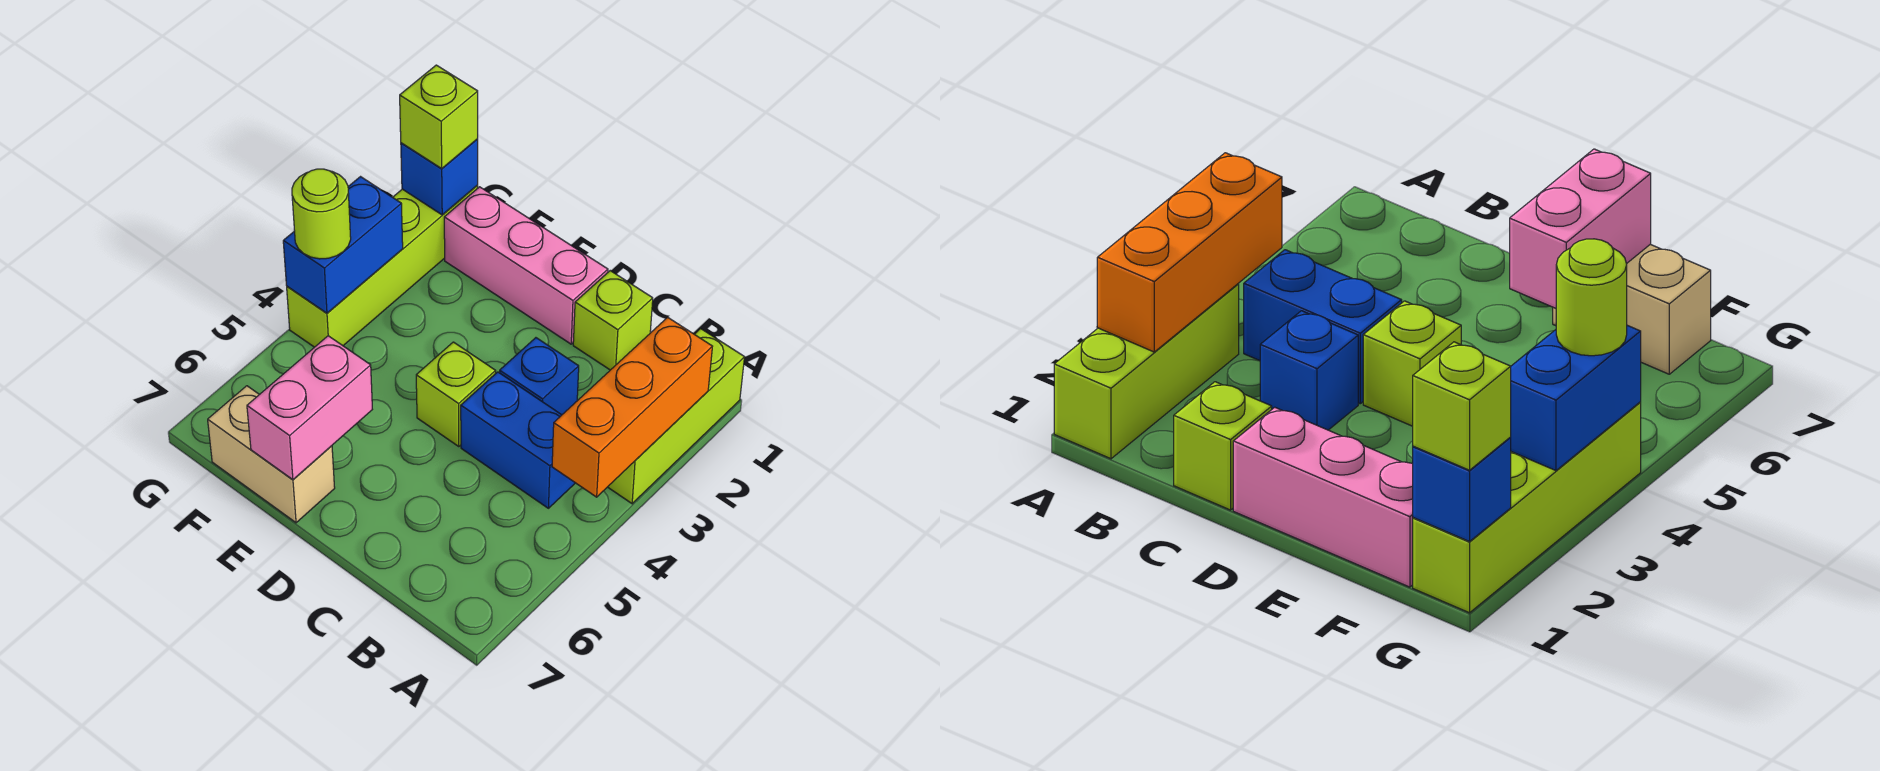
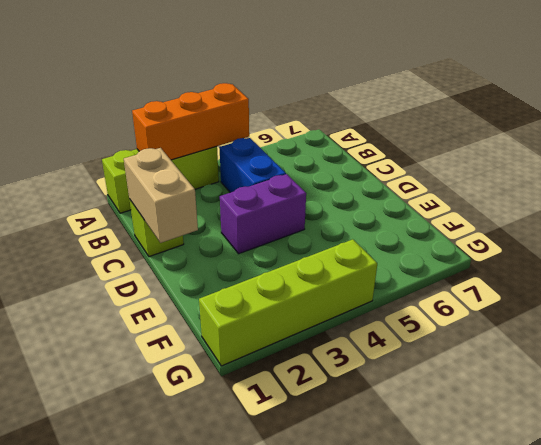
tan 1x2 brick [124,148,198,243] -> tan 1x2 brick moved to [208,386,335,523]
purple 1x2 brick [220,174,306,254] -> lime 1x1 brick [416,342,496,446]
none -> blue 1x1 brick [500,338,579,415]
none -> pink 1x3 brick [444,187,608,344]
none -> pink 1x2 brick [247,336,372,480]

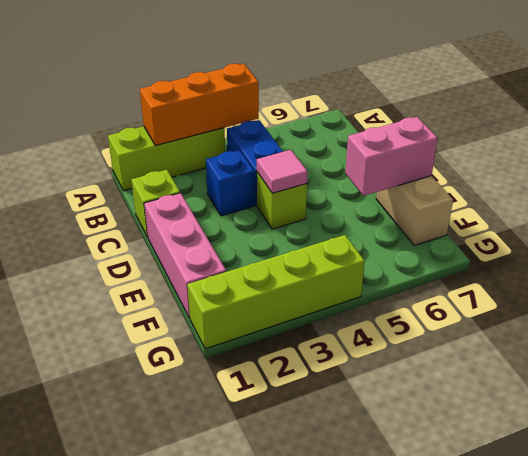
pink 1x1 tile [257,150,308,193] -> none
none -> blue 1x1 brick [401,139,478,215]
none -> blue 1x2 brick [283,177,403,313]
none -> lime 1x1 brick [400,65,478,168]

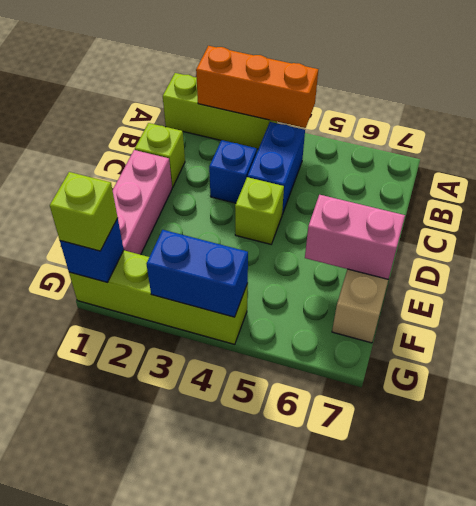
none -> lime 1x1 round brick [292,169,351,259]

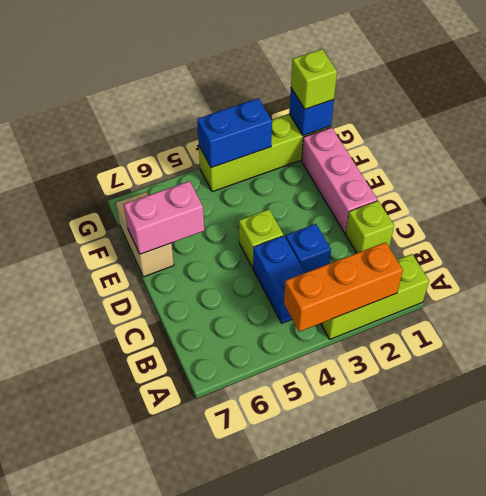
none -> lime 1x1 round brick [292,169,351,259]

